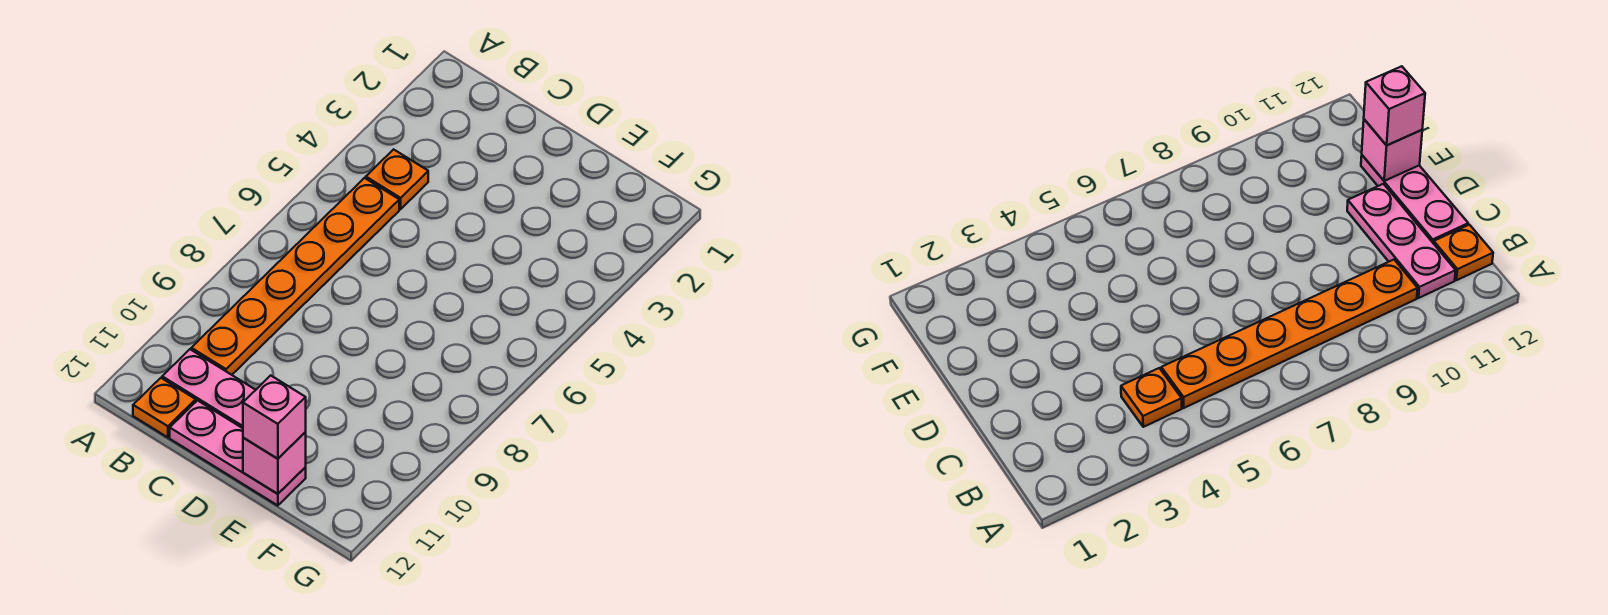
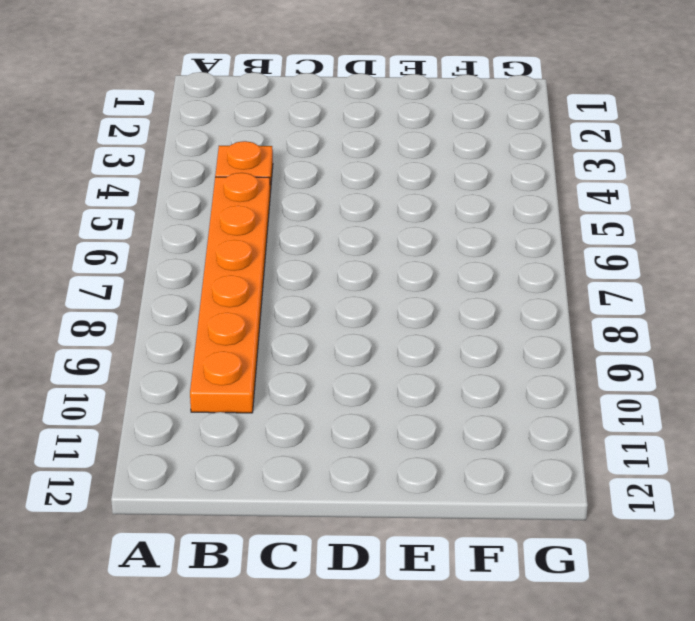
none -> pink 1x3 plate [162,349,255,428]
none -> orange 1x1 plate [133,378,196,437]

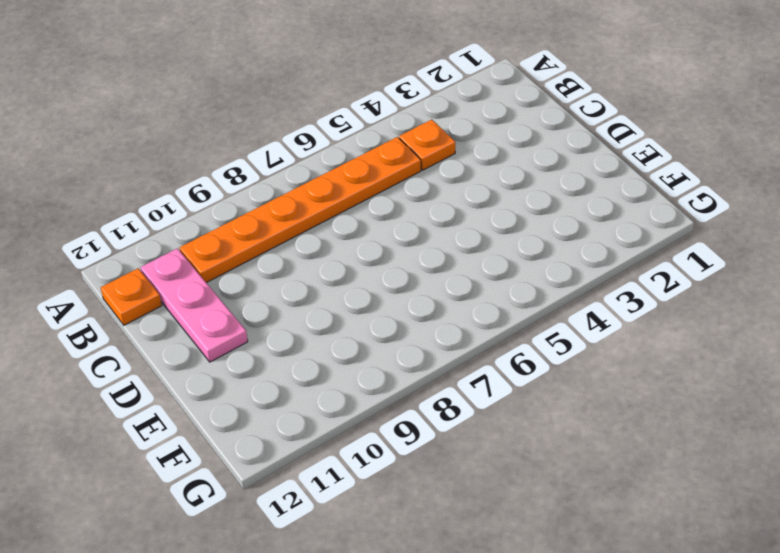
none -> pink 1x3 plate [170,401,306,506]
none -> pink 1x1 brick [243,432,306,494]

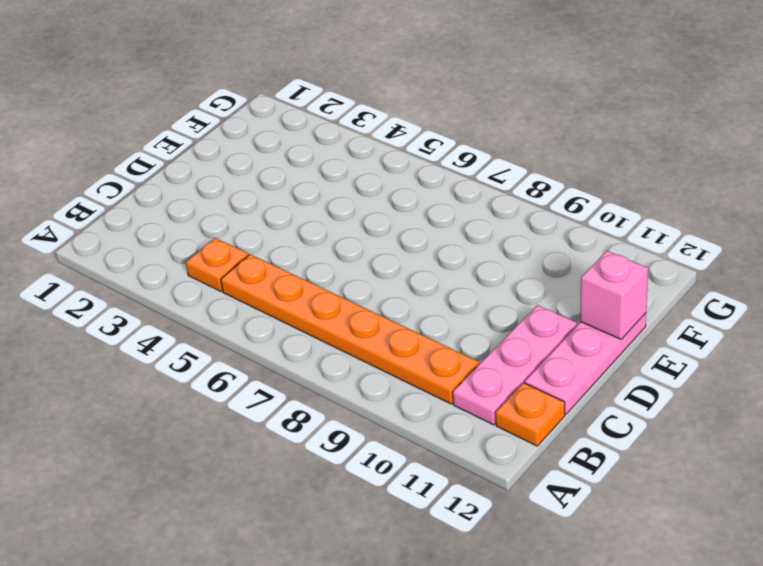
none -> pink 1x1 brick [243,375,306,459]

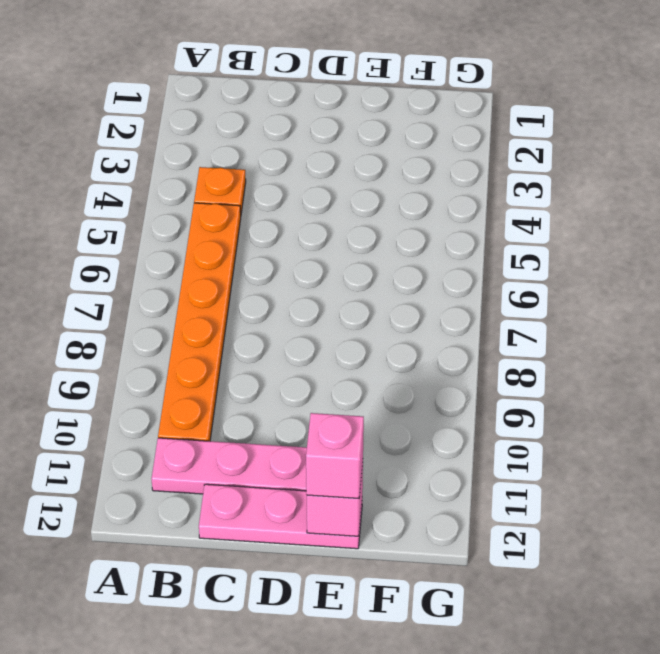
none -> orange 1x1 plate [133,378,196,437]

